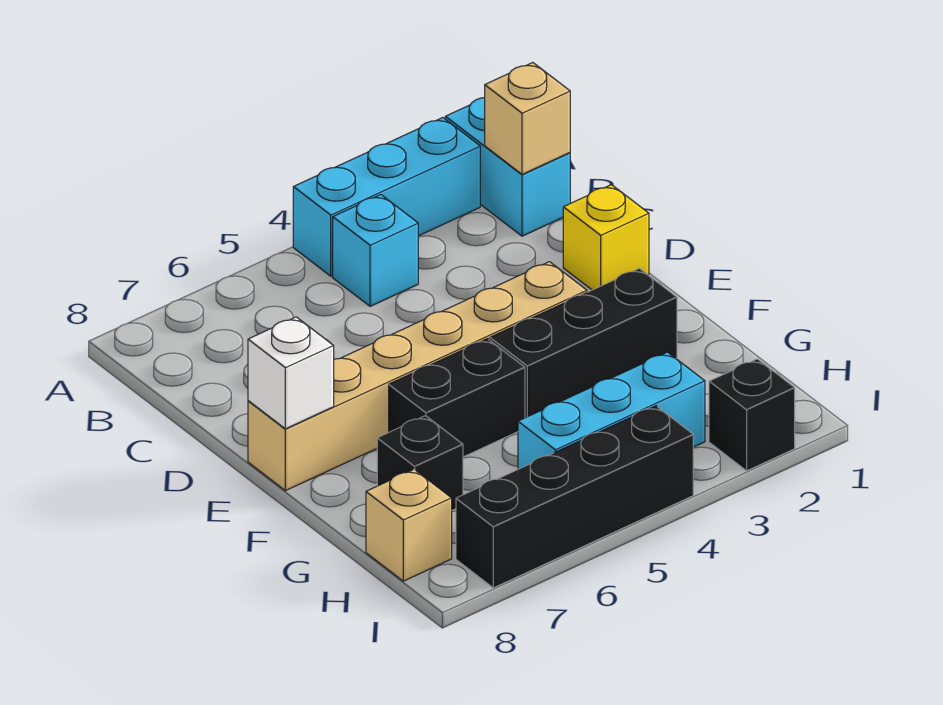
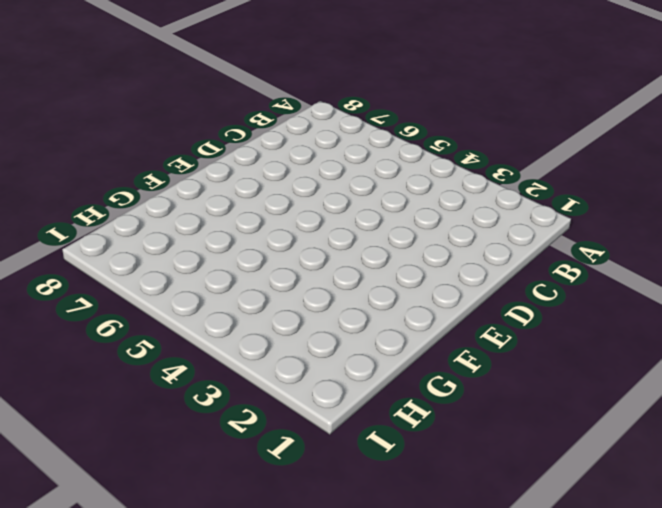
none -> cyan 1x2 brick [445,98,570,236]
none -> cyan 1x3 brick [293,118,480,276]
none -> cyan 1x1 brick [333,195,418,306]

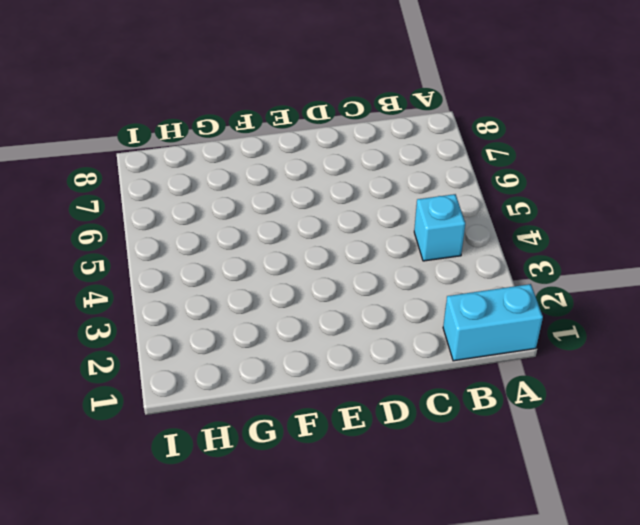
none -> cyan 1x3 brick [293,118,480,276]
none -> yellow 1x1 brick [563,185,649,290]
none -> tan 1x6 brick [248,262,587,491]

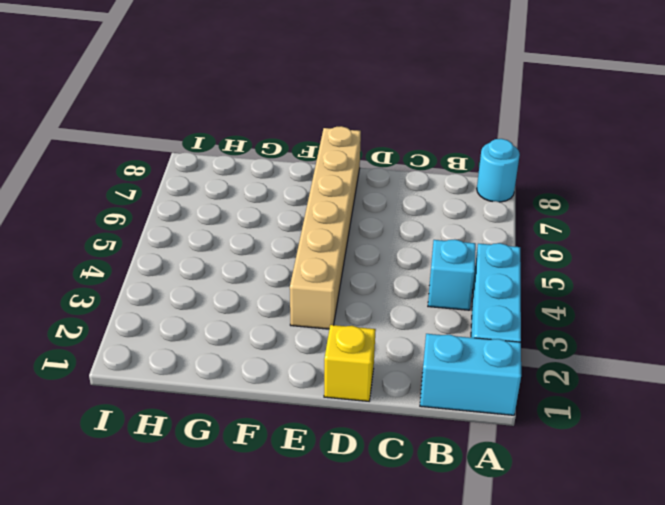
cyan 1x1 round brick [477,139,520,202] -> none
none -> black 1x3 brick [490,268,677,418]
none -> black 1x2 brick [389,339,525,457]
none -> black 1x1 brick [377,416,463,510]

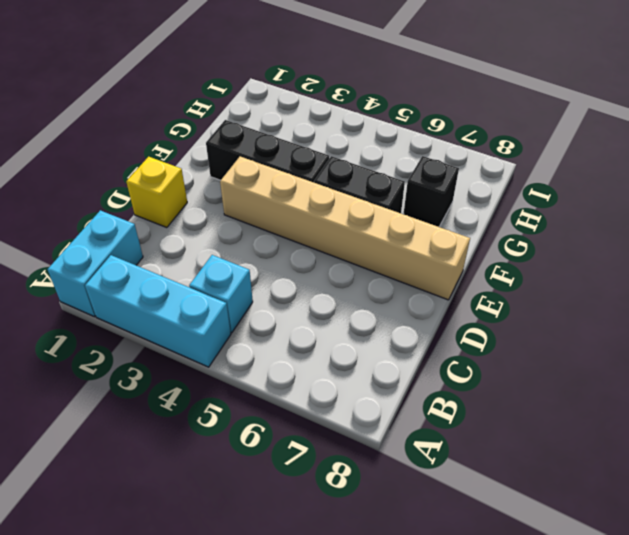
none -> cyan 1x3 brick [518,352,705,469]
none -> tan 1x1 brick [366,469,452,581]
none -> black 1x1 brick [709,359,795,471]

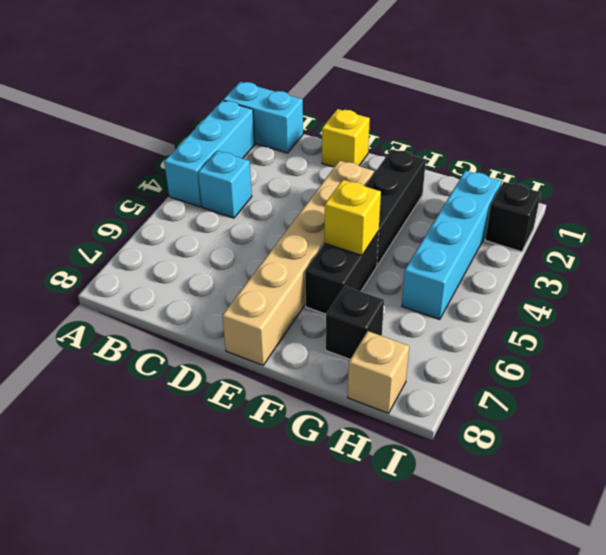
yellow 1x1 brick [324,180,381,255] -> none
cyan 1x4 brick [402,171,502,319] -> cyan 1x3 brick [518,352,705,469]
none -> black 1x4 brick [456,406,693,588]
none -> tan 1x1 brick [485,63,570,174]
none -> white 1x1 brick [248,317,334,429]

